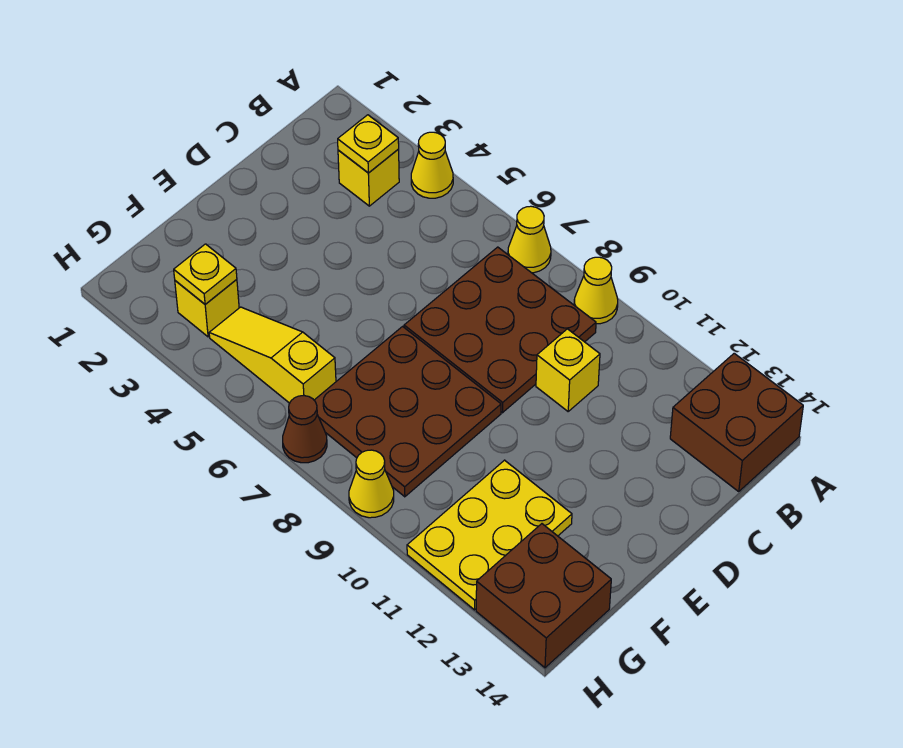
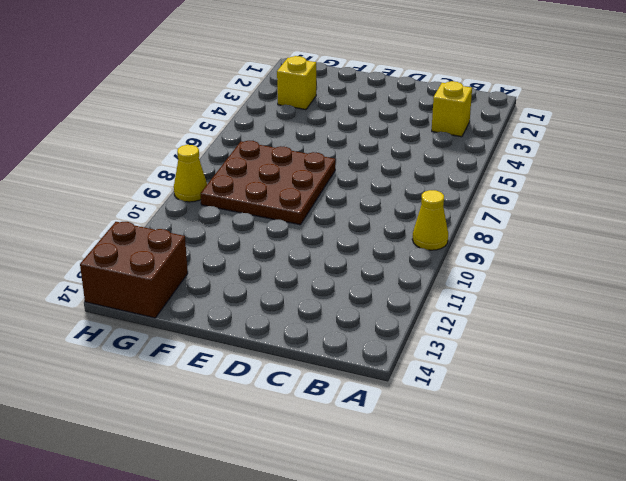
none -> yellow 1x1 cone [411,132,453,198]
none -> yellow 1x1 cone [508,206,551,273]
none -> brown 2x2 brick [670,353,803,491]

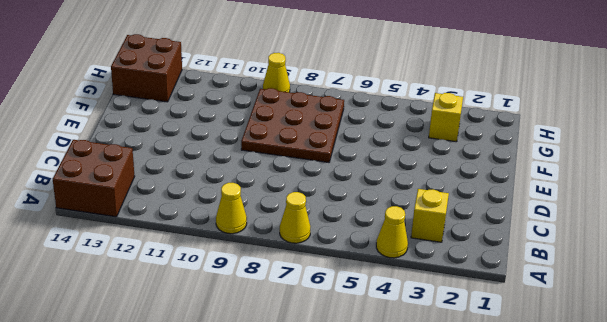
none -> brown 3x3 plate [404,247,596,413]
none -> yellow 1x1 brick [536,329,600,411]
none -> yellow 2x3 plate [407,460,572,610]

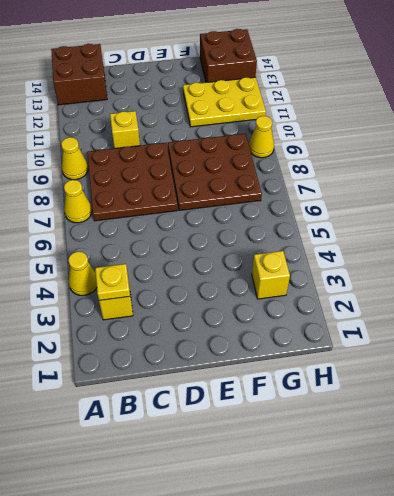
none -> yellow 1x3 slope [209,307,336,403]
none -> brown 1x1 cone [283,396,327,463]
none -> yellow 1x1 plate [174,244,237,304]

